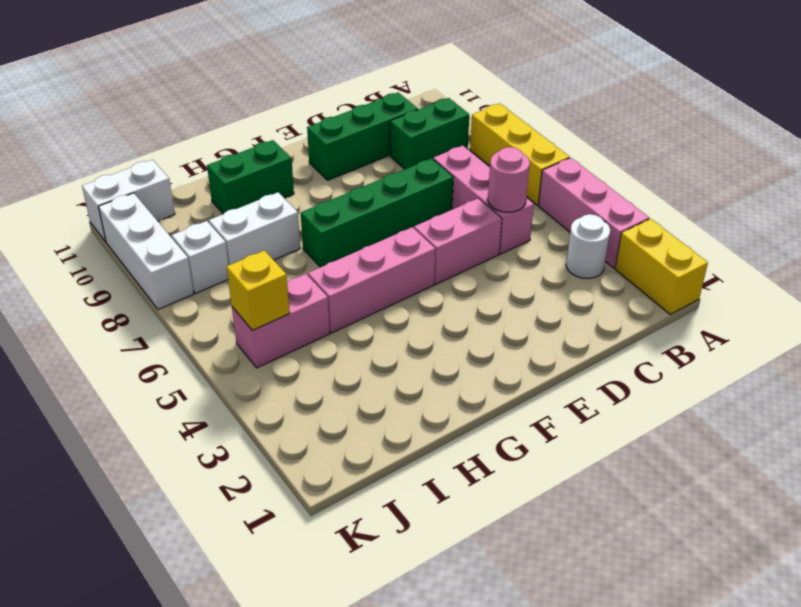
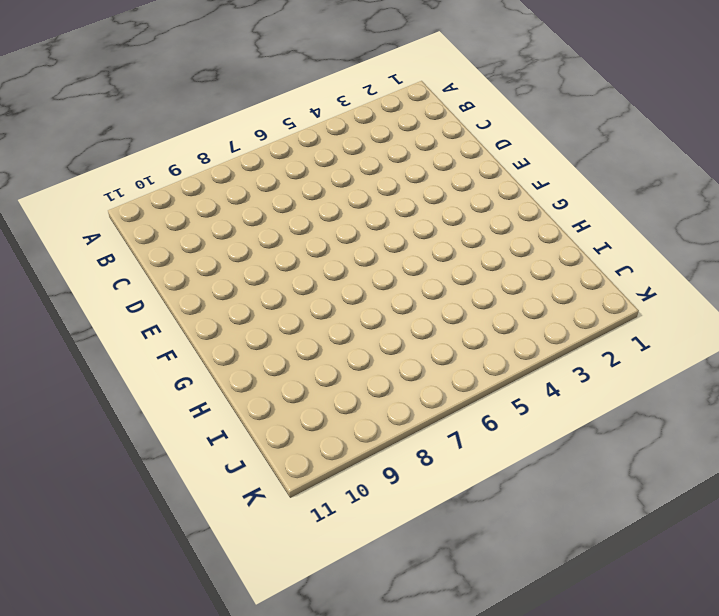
none -> yellow 1x2 brick [615,219,708,314]
none -> pink 1x3 brick [539,158,649,268]
none -> yellow 1x3 brick [470,103,570,205]

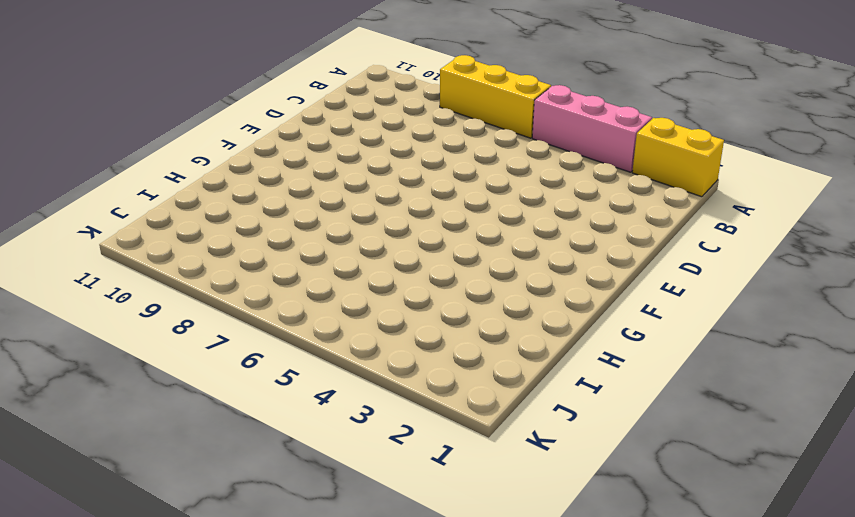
none -> white 1x1 round brick [566,214,610,279]
none -> green 1x2 brick [390,98,469,169]
none -> pink 1x3 brick [433,146,534,254]

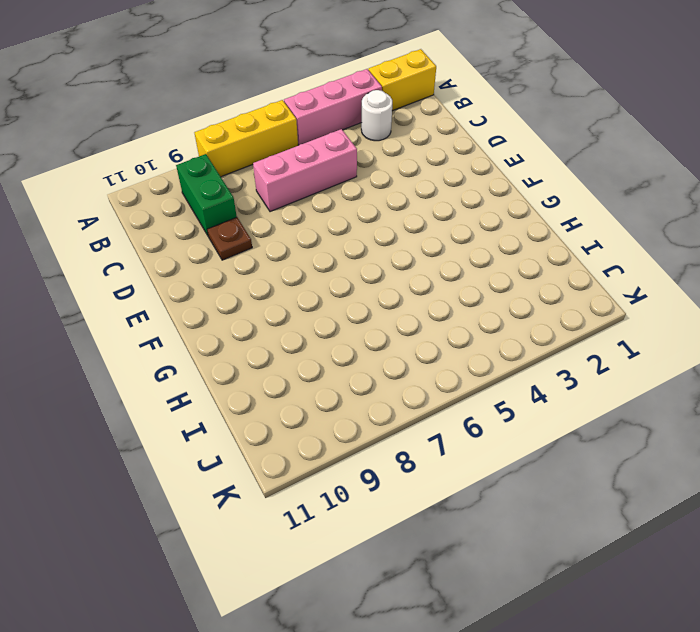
brown 1x1 plate [207,217,252,260] -> none
none -> green 1x3 brick [307,92,418,180]
none -> pink 1x2 brick [414,198,502,284]
none -> green 1x4 brick [301,158,453,267]

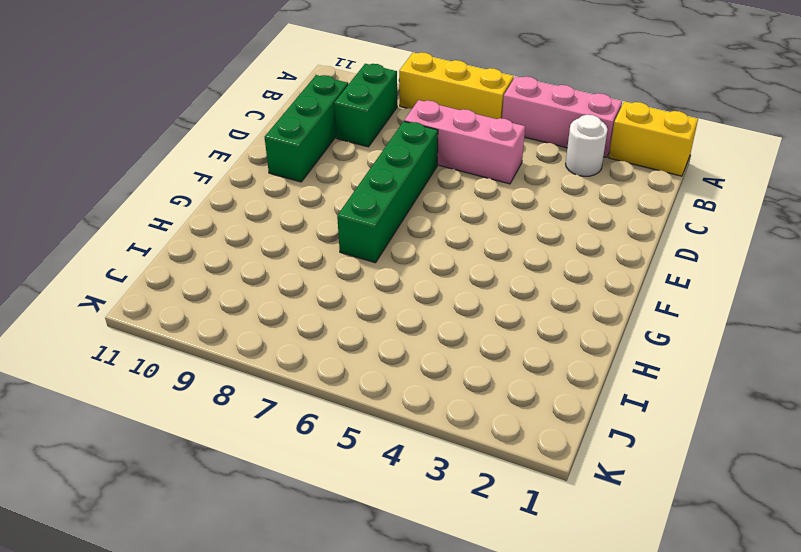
none -> pink 1x2 brick [414,198,502,284]
none -> pink 1x3 brick [308,227,435,333]
none -> green 1x2 brick [207,140,294,214]

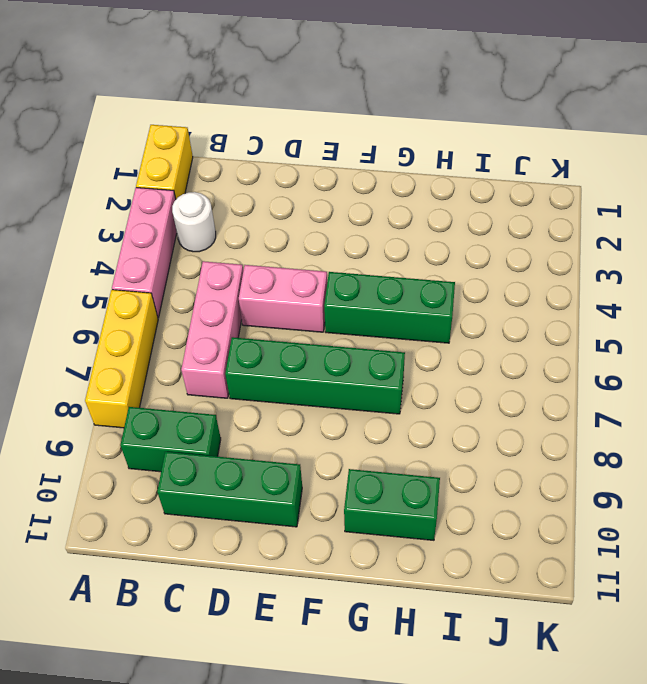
green 1x3 brick [324,272,455,343] -> pink 1x3 brick [308,227,435,333]
none -> white 1x2 brick [209,192,300,265]
none -> pink 1x2 brick [232,274,330,368]
none -> white 1x1 brick [172,221,229,293]

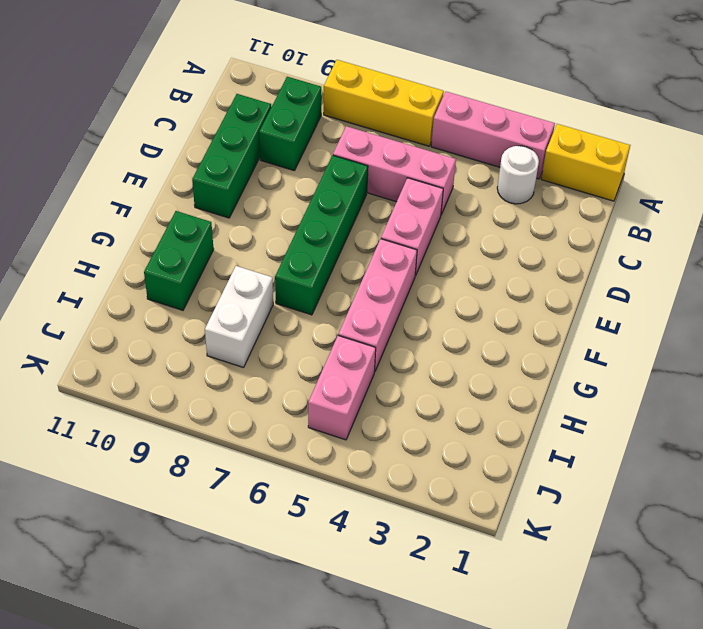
none -> white 1x1 brick [172,221,229,293]
none -> white 1x2 brick [82,160,175,242]
none -> white 1x3 brick [98,193,194,309]

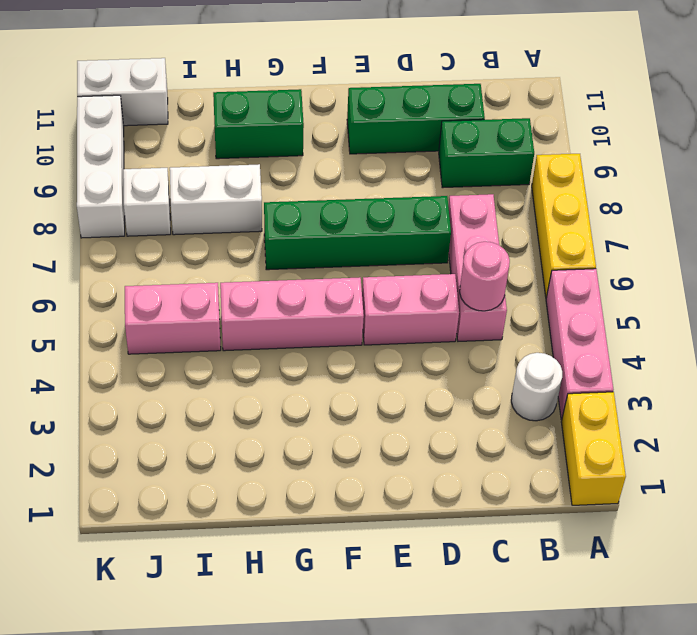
none -> yellow 1x1 brick [227,251,290,330]

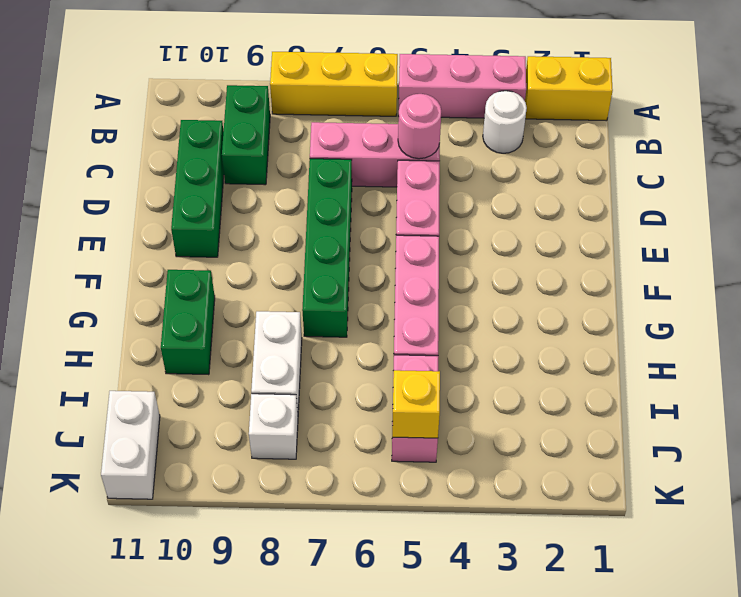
none -> white 1x3 brick [98,193,194,309]

